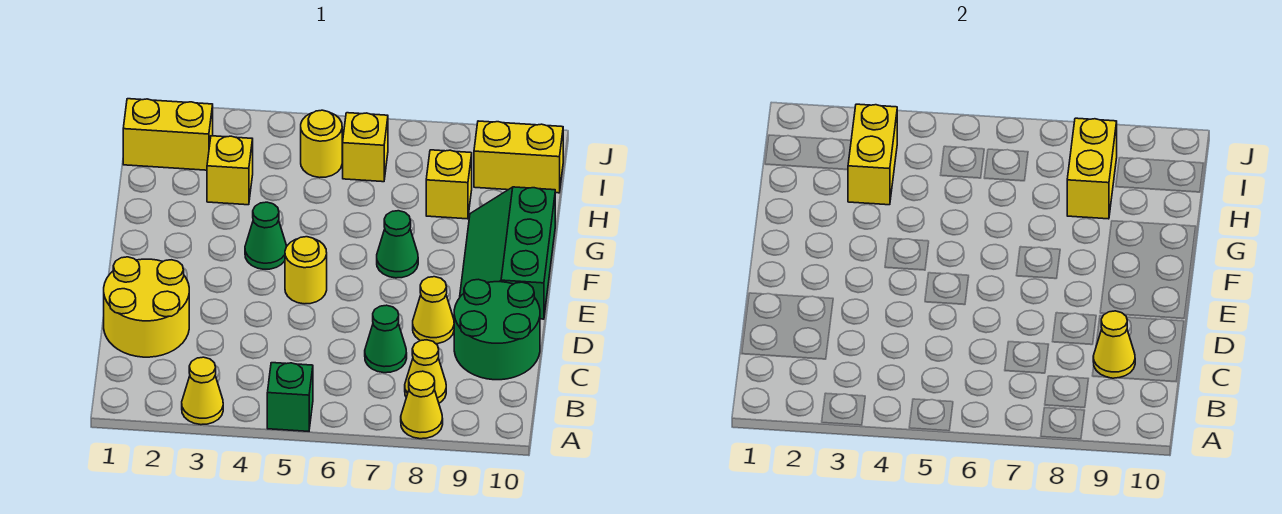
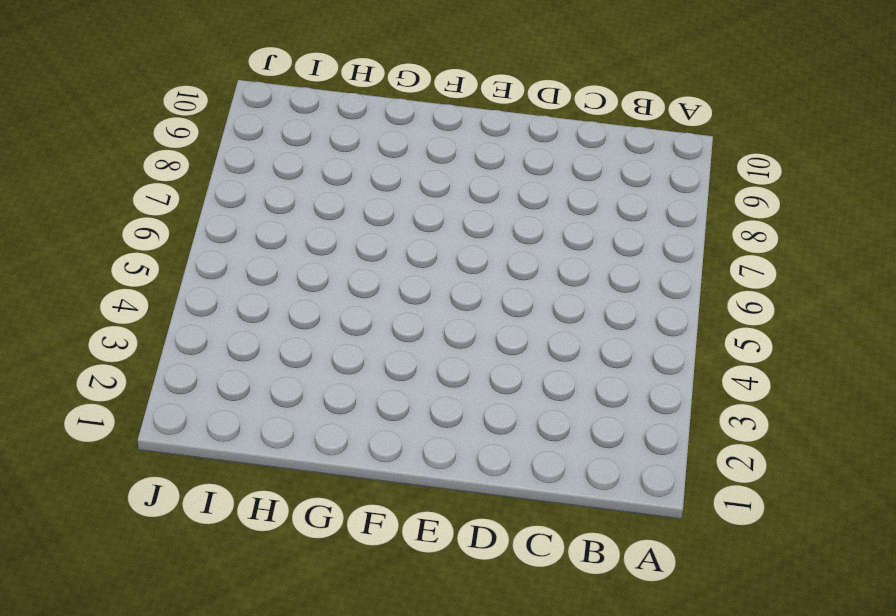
none -> yellow 1x1 cone [182,357,223,425]
none -> green 1x1 brick [267,363,313,431]
none -> yellow 1x1 cone [401,371,443,439]

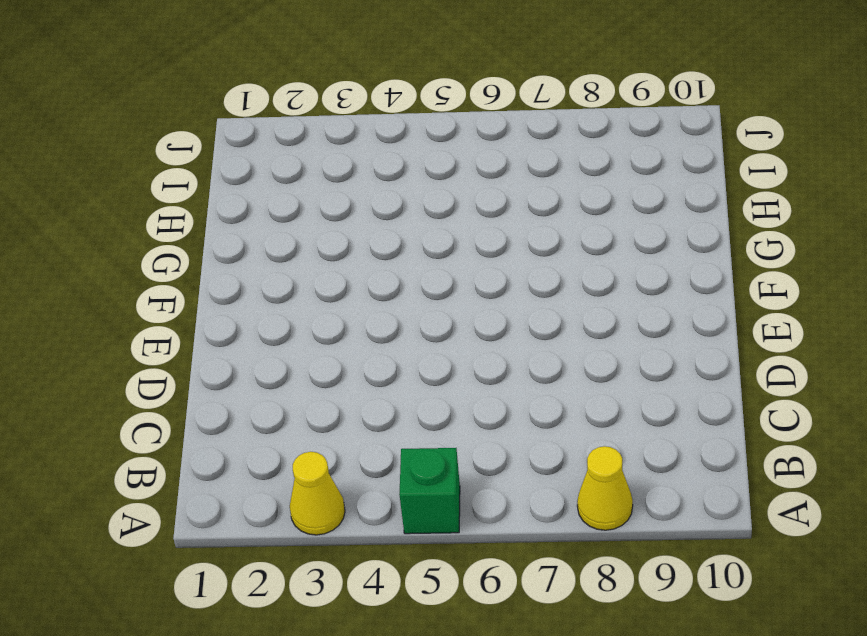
none -> yellow 1x1 cone [405,340,446,403]
none -> yellow 2x2 round brick [104,257,189,357]
none -> green 1x1 cone [365,305,407,373]

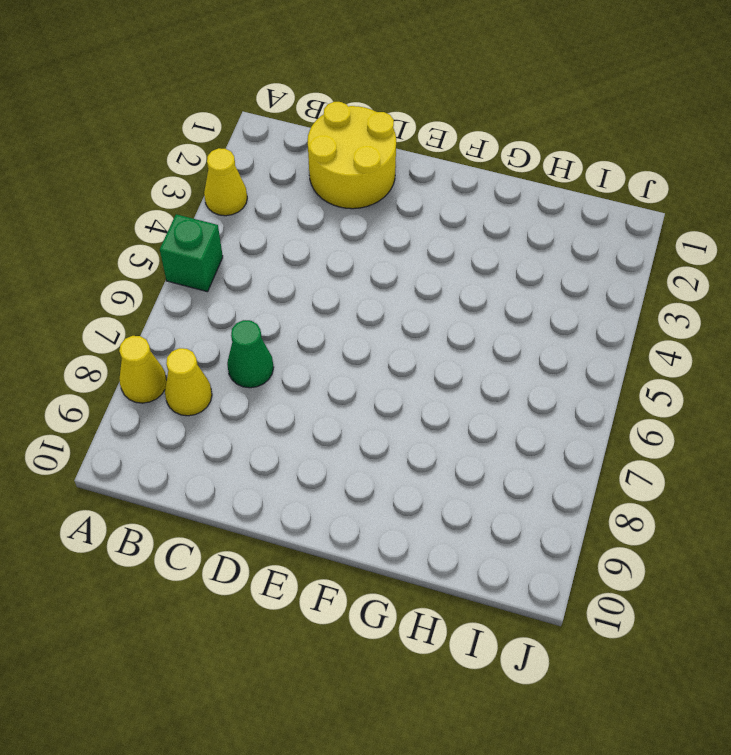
none -> green 2x2 round brick [454,279,540,380]
none -> yellow 1x1 cone [413,277,454,344]
none -> yellow 1x1 round brick [285,237,327,304]

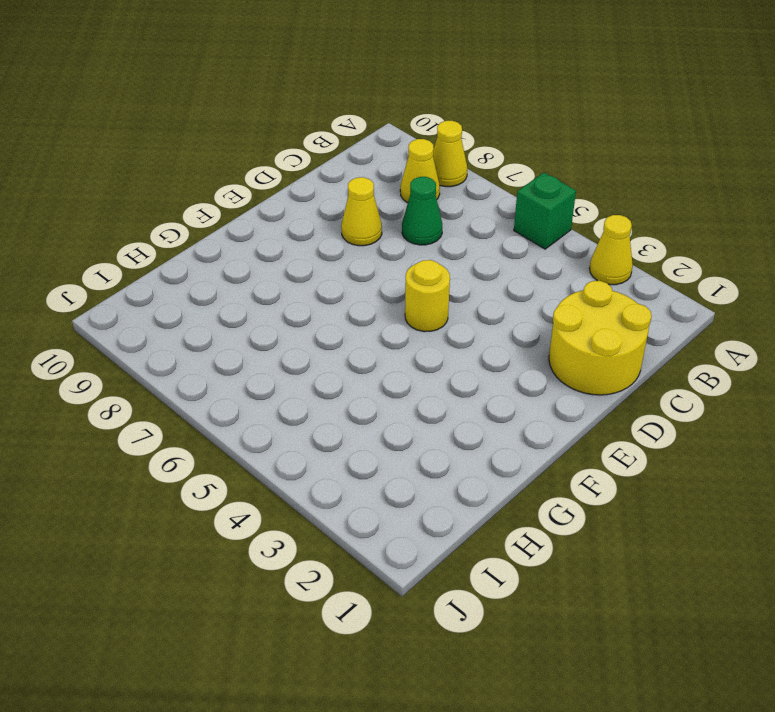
none -> green 2x2 round brick [454,279,540,380]
none -> green 2x3 slope [460,187,555,319]
none -> green 1x1 cone [245,202,286,269]

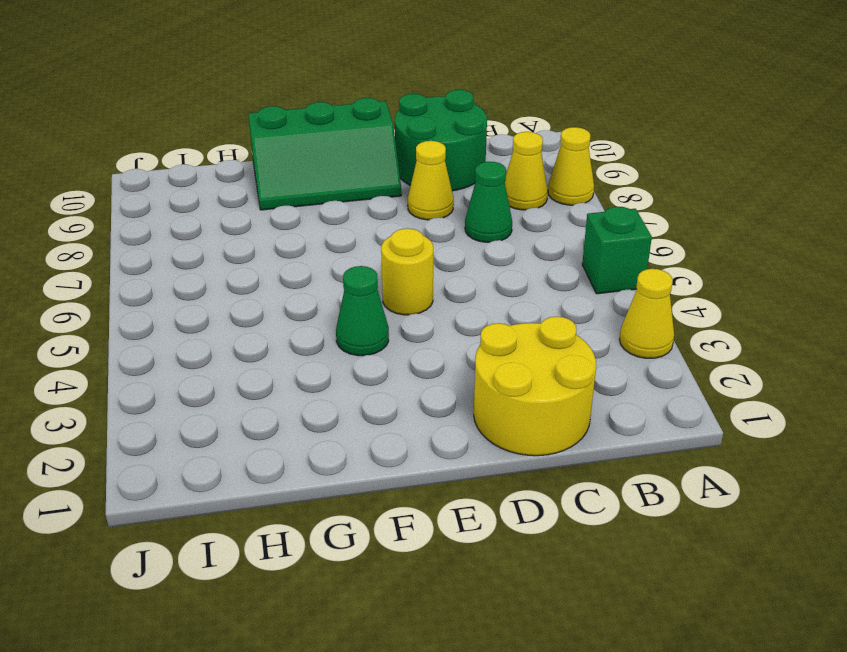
none -> green 1x1 cone [377,211,418,278]
none -> yellow 1x1 brick [207,136,253,205]
none -> yellow 1x1 brick [426,150,472,219]

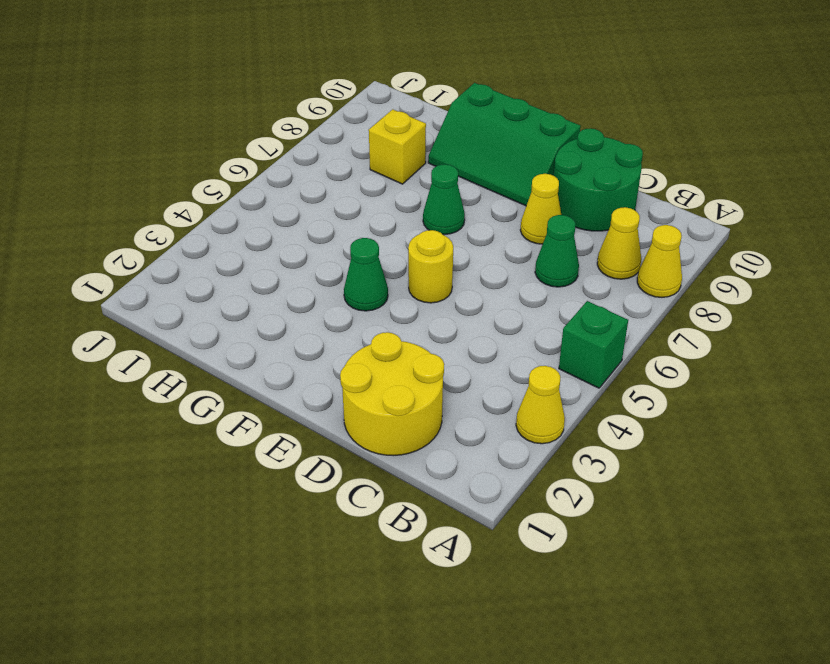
none -> yellow 1x1 brick [207,136,253,205]
none -> yellow 1x2 brick [123,99,213,170]
none -> yellow 1x1 round brick [301,110,342,178]

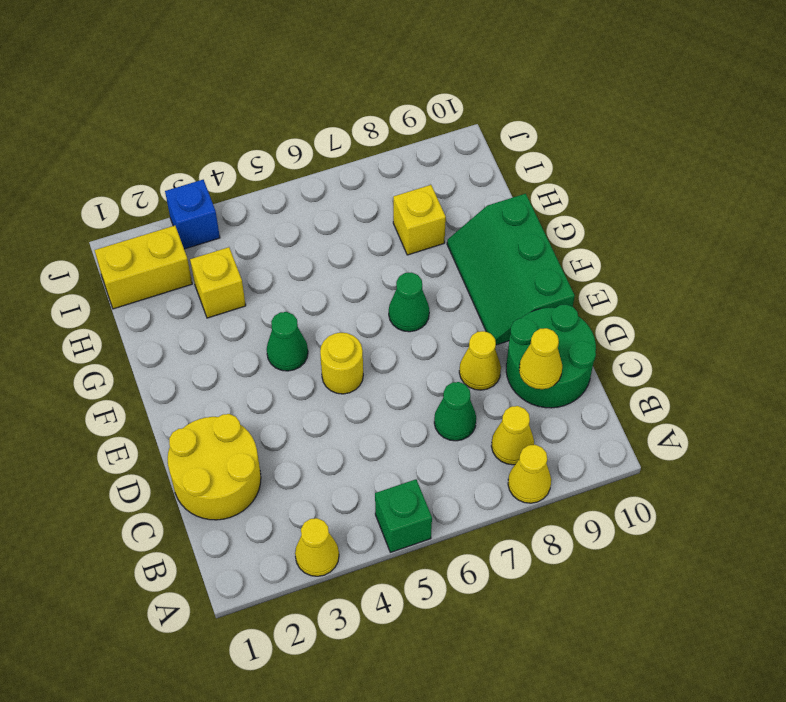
blue 1x1 brick [165,180,220,249] -> none
none -> yellow 1x1 round brick [301,110,342,178]
none -> yellow 1x1 brick [343,113,388,182]
none -> yellow 1x2 brick [474,121,563,193]

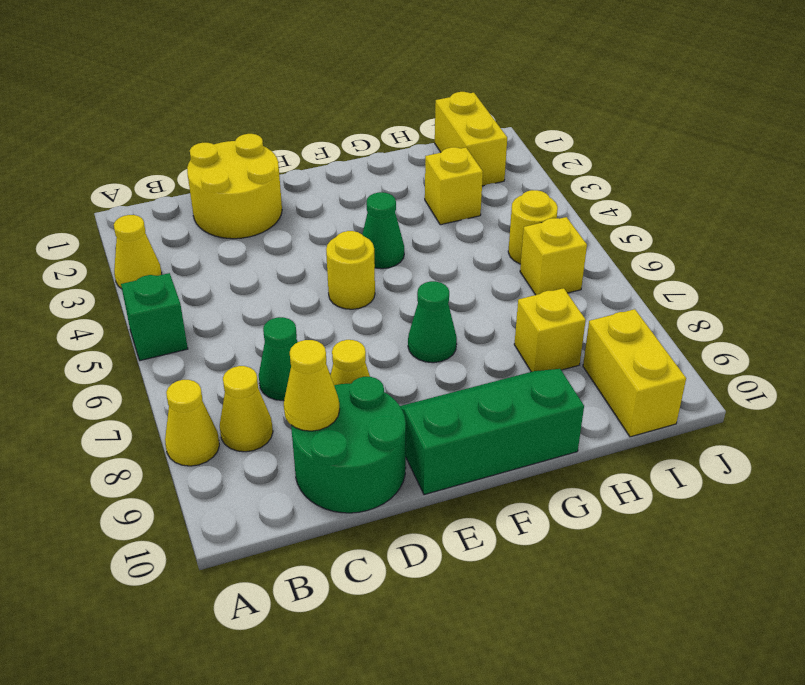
none -> yellow 1x2 brick [848,104,897,205]
none -> yellow 1x2 brick [1067,118,1117,219]

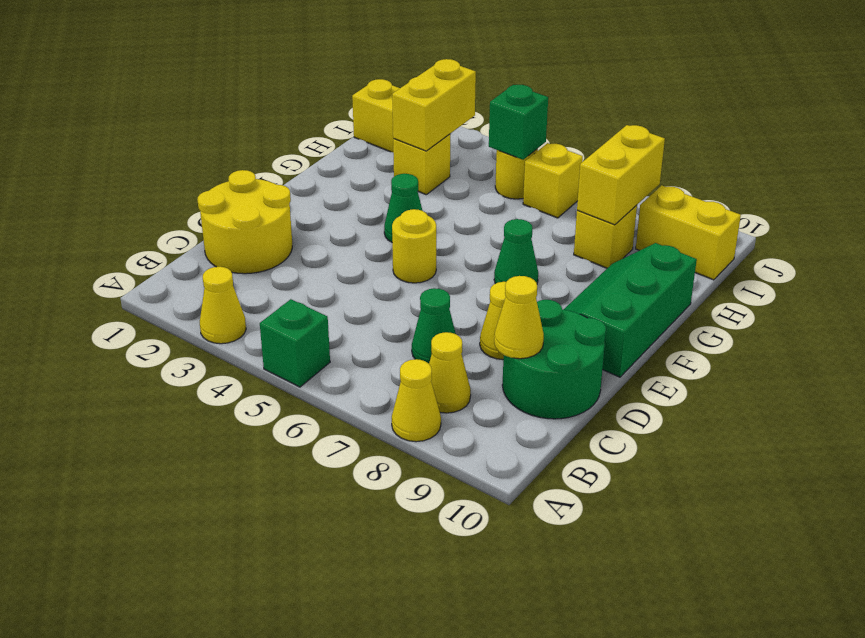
green 1x1 brick [489,85,548,160] -> none

